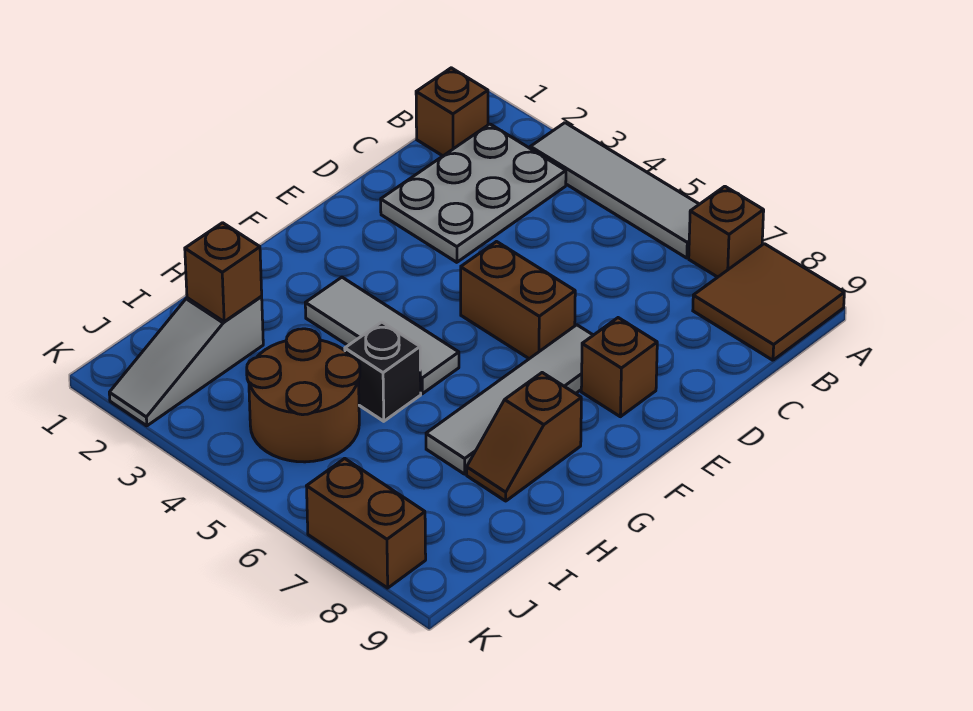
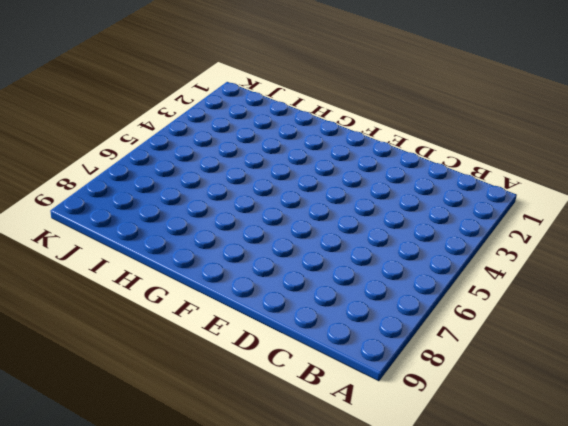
none -> grey 1x4 tile [530,123,699,258]
none -> brown 1x1 brick [689,186,764,277]
none -> brown 2x2 tile [693,244,844,360]

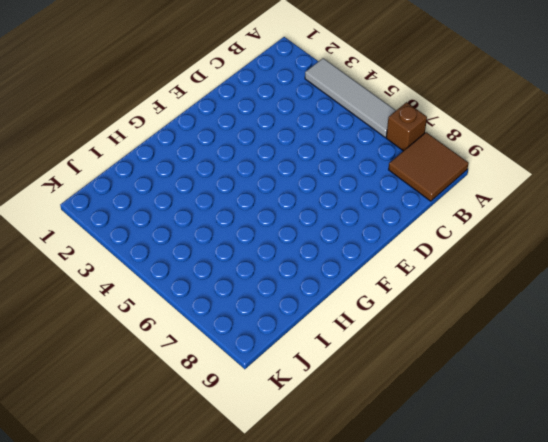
none -> brown 1x1 brick [416,68,488,156]
none -> grey 2x3 plate [381,124,566,262]
none -> brown 1x2 brick [461,242,575,359]

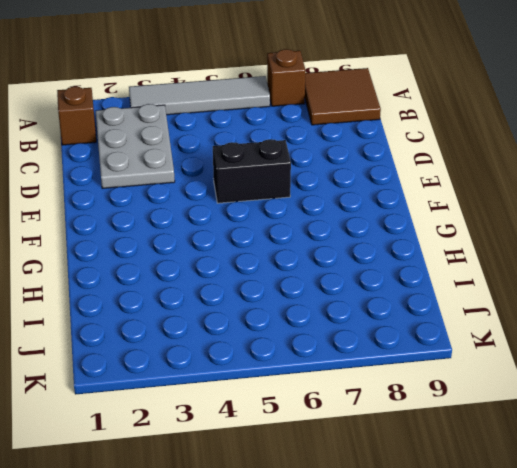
black 1x2 brick [213,139,291,203] -> brown 1x2 brick [461,242,575,359]
none -> grey 1x4 tile [426,325,593,474]
none -> brown 1x1 brick [581,318,657,417]
none -> grey 1x3 tile [305,277,459,394]

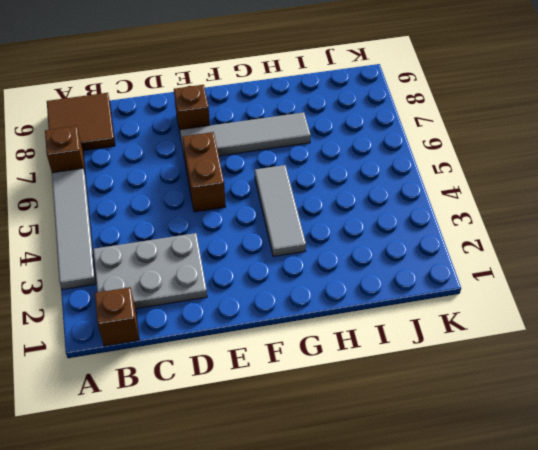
none -> brown 1x2 slope [467,373,581,501]
none -> black 1x1 brick [345,322,421,421]
none -> grey 1x3 slope [109,296,263,426]

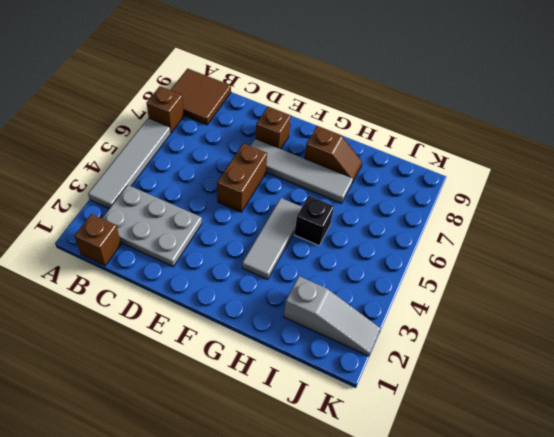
none -> brown 2x2 round brick [247,329,360,462]
none -> brown 1x2 brick [307,458,426,588]
none -> brown 1x1 brick [185,223,262,322]

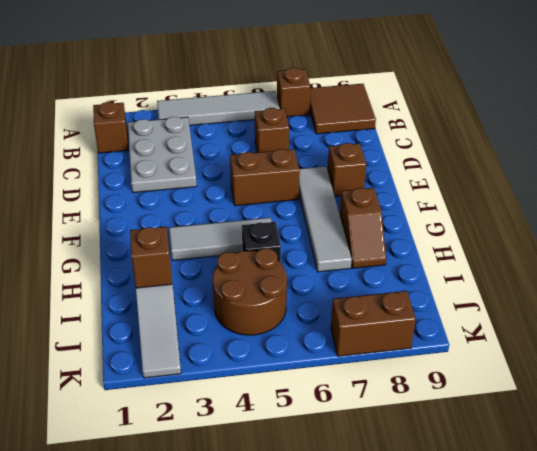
brown 1x1 brick [255,108,289,153] -> none

